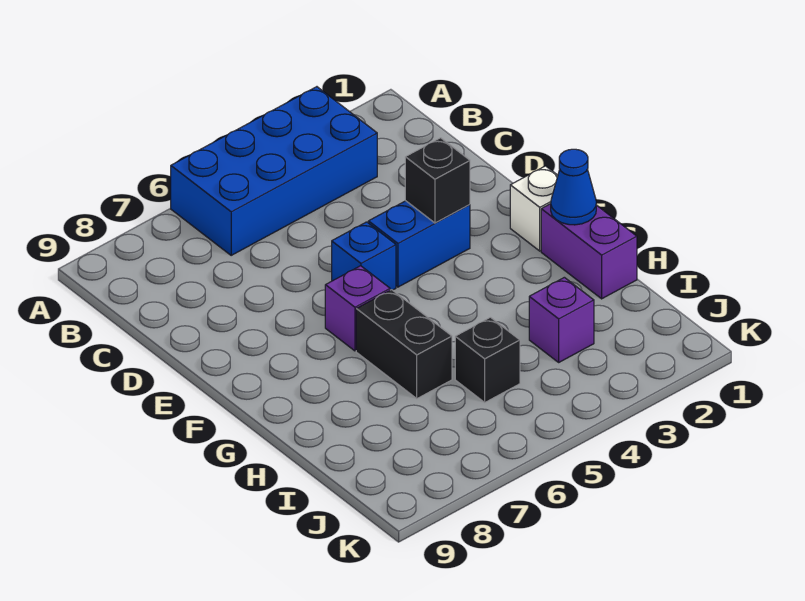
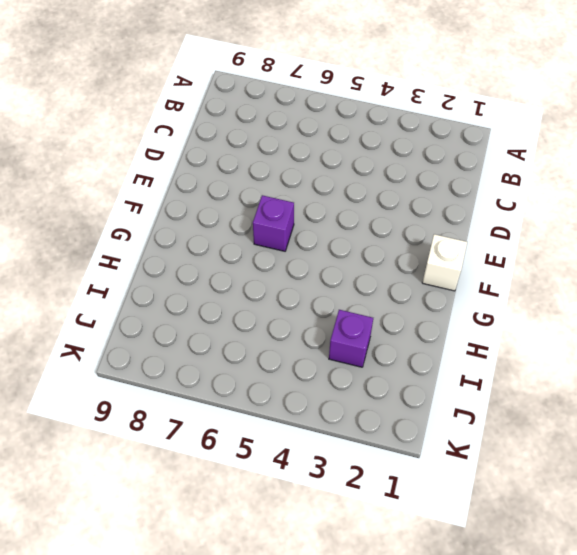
none -> blue 2x4 brick [171,87,377,255]
none -> blue 1x2 brick [368,201,470,287]

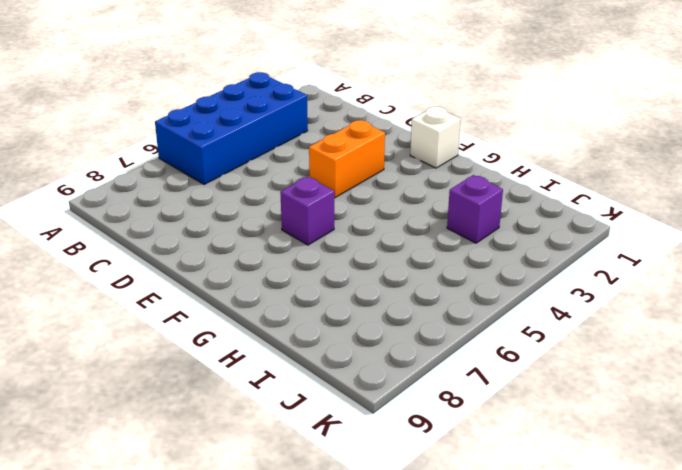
orange 1x2 brick [309,120,385,198] -> blue 1x2 brick [368,201,470,287]
none -> blue 1x1 brick [332,222,396,290]
none -> purple 1x2 brick [541,204,637,299]

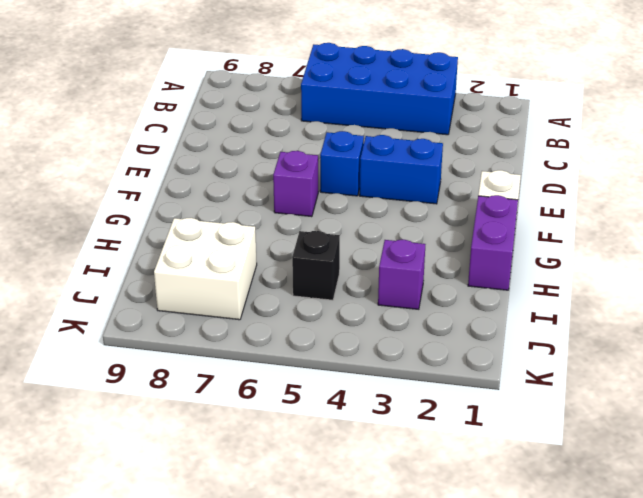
white 2x2 brick [154,218,257,320] -> none
none -> black 1x2 brick [356,290,452,399]
none -> black 1x1 brick [405,138,470,223]

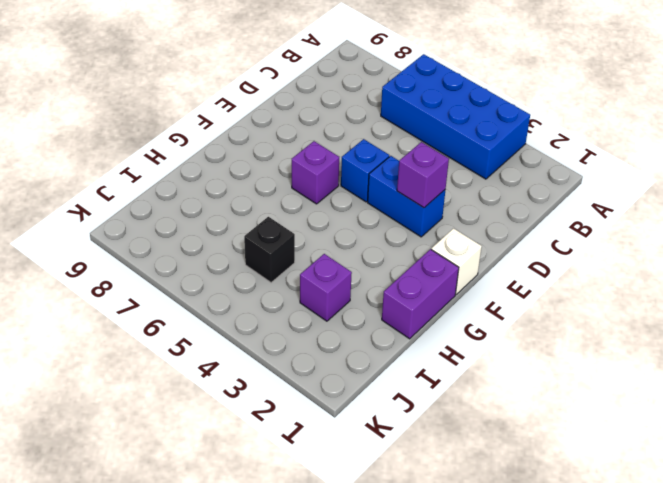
purple 1x1 brick [397,142,449,208] -> black 1x1 brick [405,138,470,223]
none -> black 1x2 brick [356,290,452,399]
none -> blue 1x1 cone [551,149,596,225]

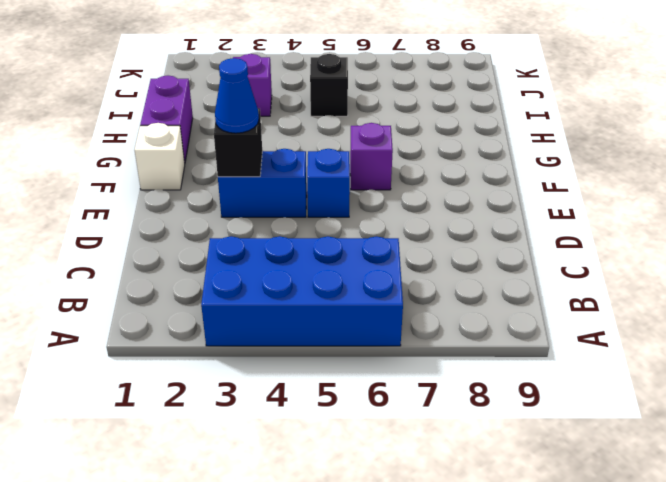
blue 1x1 cone [215,58,259,133] -> blue 1x1 cone moved to [551,149,596,225]
none -> black 1x2 brick [356,290,452,399]

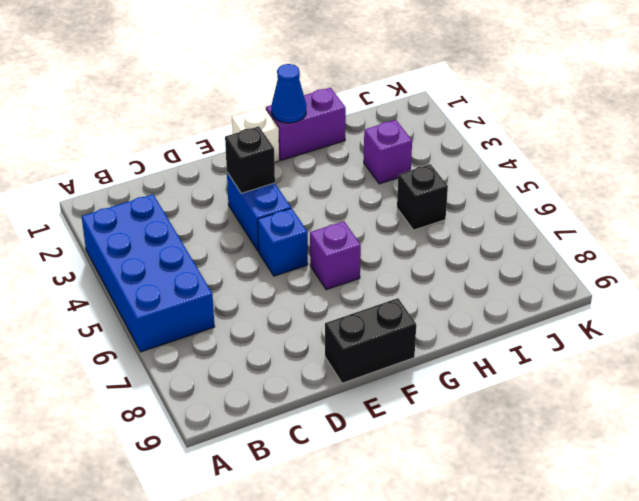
black 1x2 brick [325,298,416,383] -> black 1x2 brick moved to [356,290,452,399]

